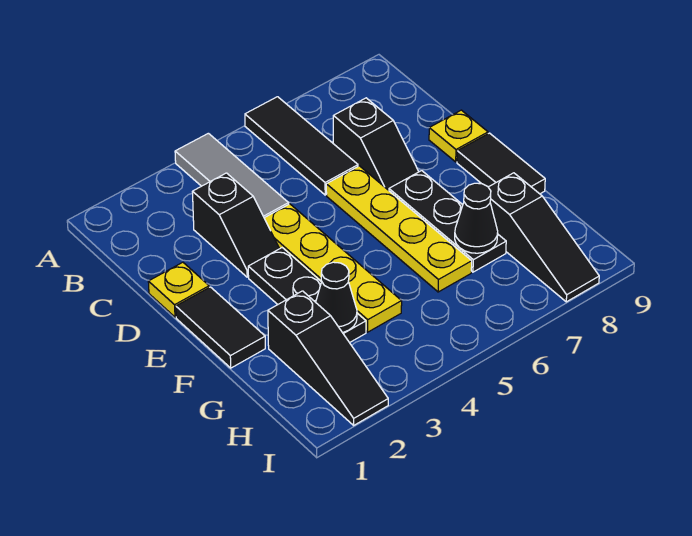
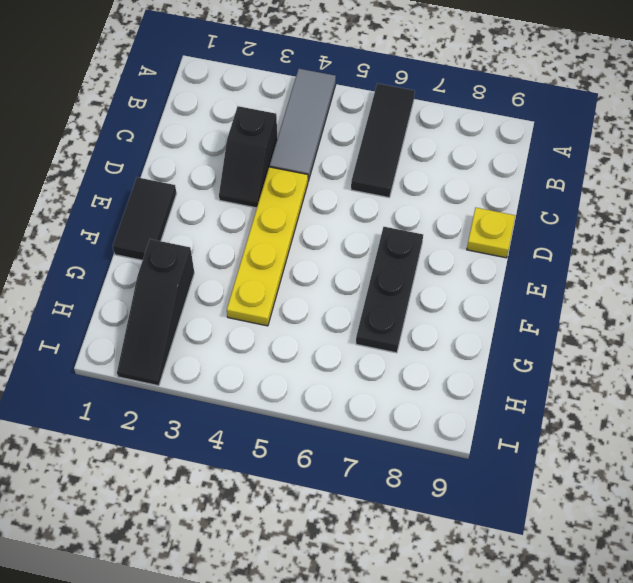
none -> black 1x2 slope [333,98,419,190]
none -> yellow 1x1 plate [148,262,209,317]
none -> yellow 1x4 plate [326,166,472,292]

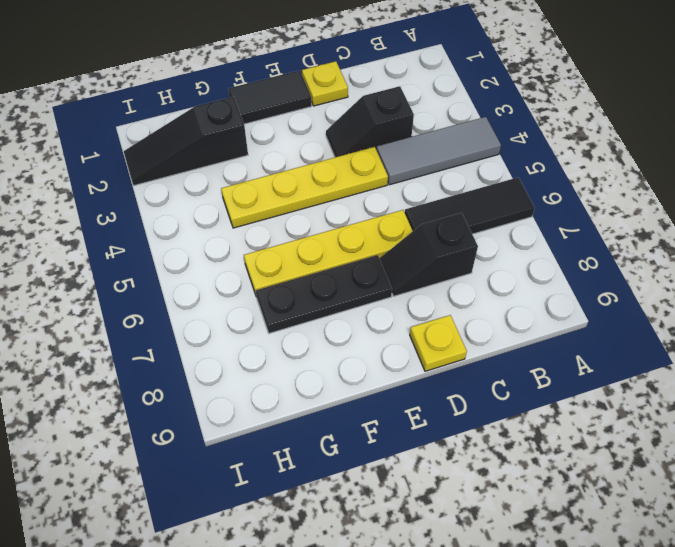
none -> black 1x3 plate [248,248,366,343]
none -> black 1x2 tile [457,133,545,194]
none -> black 1x3 slope [488,173,599,302]

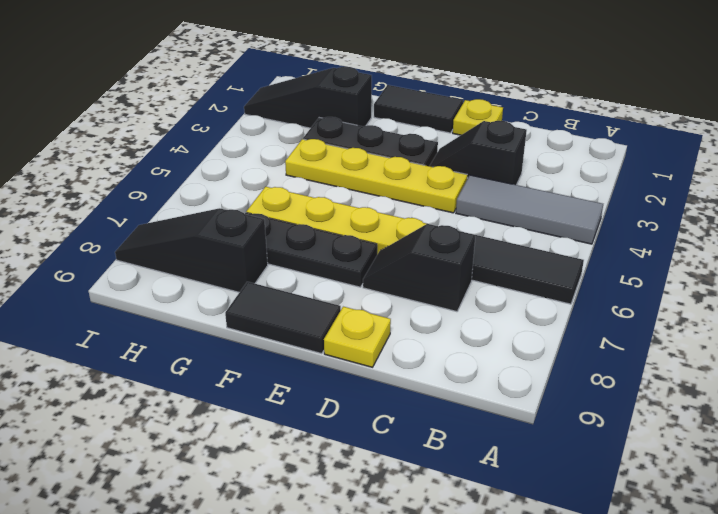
none -> black 1x1 cone [316,262,357,333]
none -> black 1x1 cone [455,183,498,253]

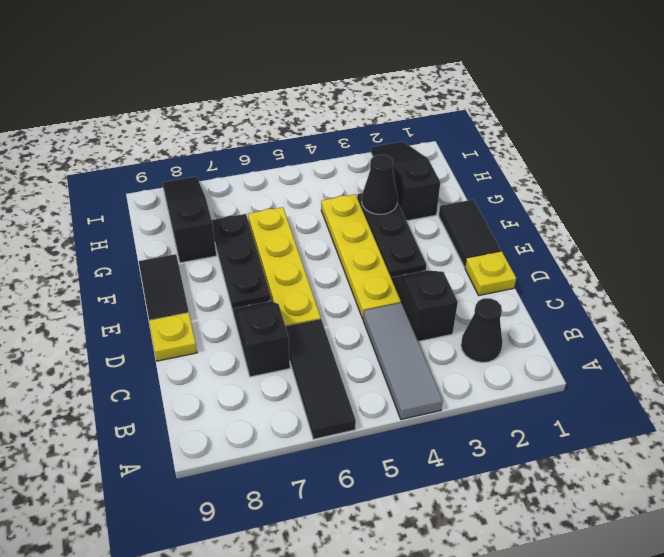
black 1x1 cone [461,298,502,363] -> black 1x1 cone moved to [455,183,498,253]

